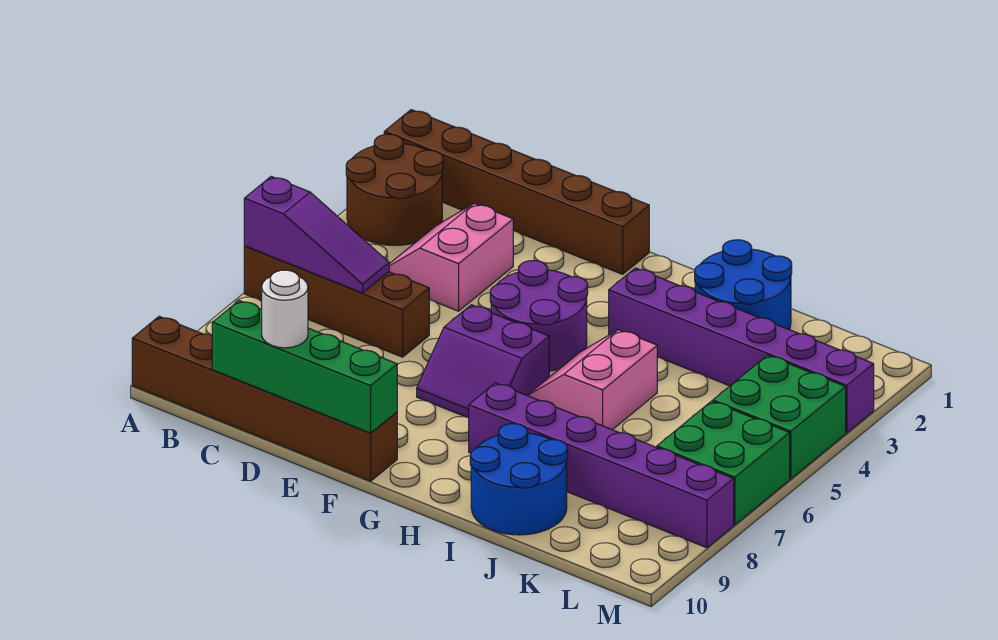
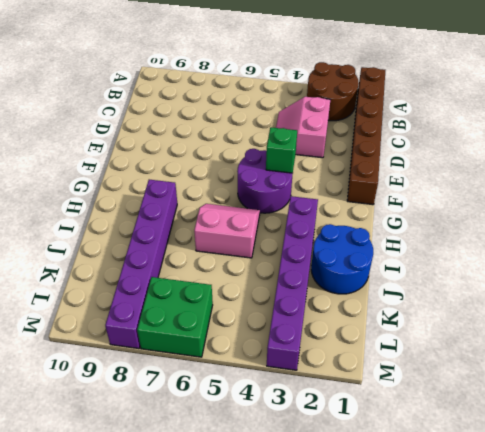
pink 2x2 slope [276,97,330,158] -> pink 2x2 slope turned to [389,203,513,311]
green 1x1 brick [266,127,297,173] -> none
none -> brown 1x4 brick [244,246,429,357]
none -> brown 1x6 brick [132,316,397,481]
none -> purple 2x2 slope [417,305,549,418]

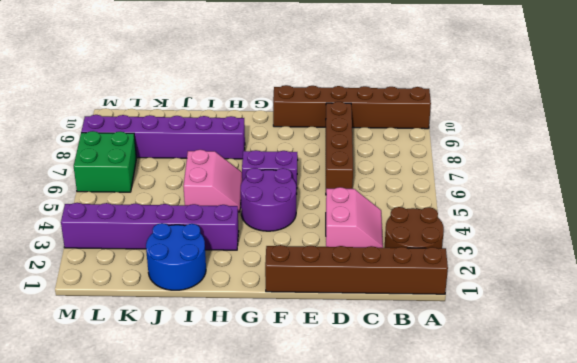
brown 1x4 brick [326,102,353,189] -> brown 1x4 brick turned to [244,246,429,357]
none -> blue 2x2 round brick [470,424,568,535]
none -> green 2x2 brick [713,355,846,479]
none -> purple 1x3 slope [244,177,389,293]

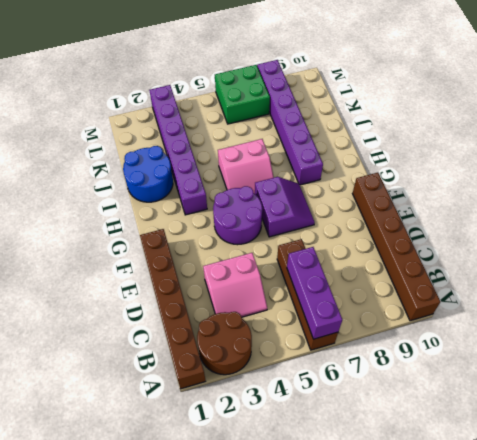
purple 1x3 brick [287,247,342,339] -> purple 1x3 slope [244,177,389,293]
none -> blue 2x2 round brick [470,424,568,535]
none -> green 2x2 brick [713,355,846,479]
none -> green 1x4 brick [212,301,397,433]

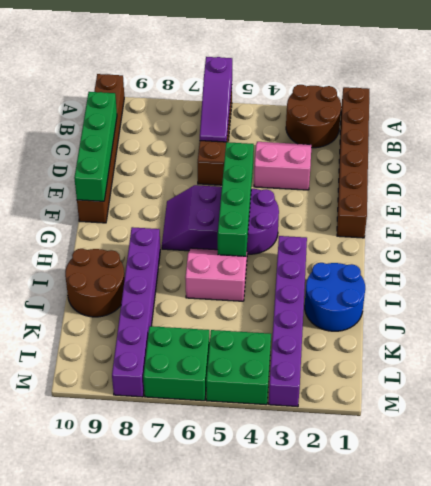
green 1x4 brick [218,142,254,256] -> none
brown 2x2 round brick [65,249,125,317] -> blue 2x2 round brick [470,424,568,535]
none -> white 1x1 round brick [262,270,308,348]

